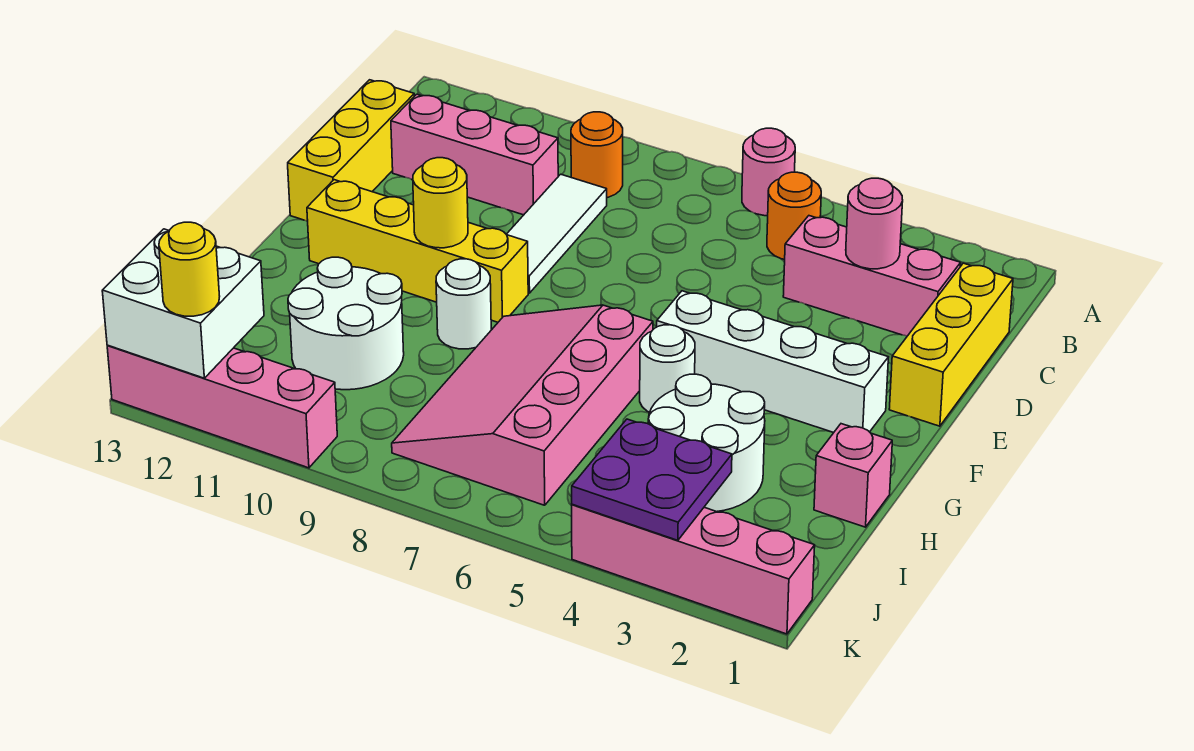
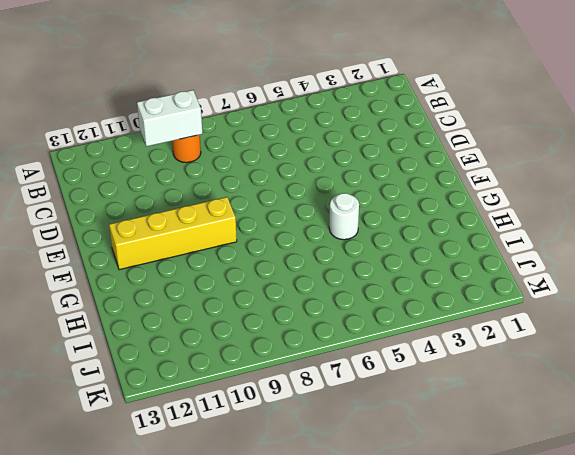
white 1x2 brick [137,90,202,146] -> none
none -> pink 1x1 round brick [742,128,795,216]
none -> orange 1x1 round brick [767,172,821,259]
none -> yellow 1x3 brick [889,263,1013,426]

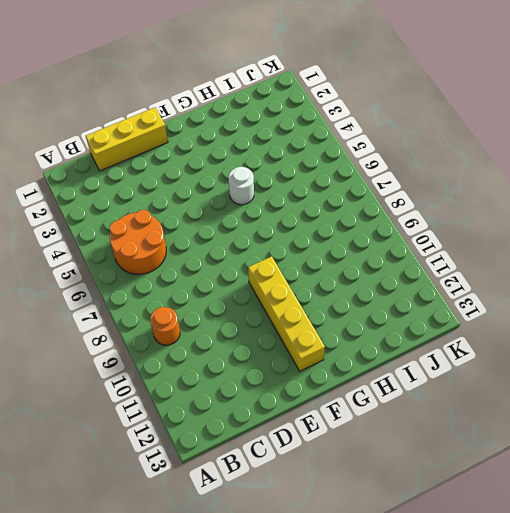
orange 2x2 round brick [110,210,166,274] -> orange 1x1 round brick [767,172,821,259]
none -> pink 1x1 round brick [742,128,795,216]
none -> pink 1x3 brick [783,216,961,336]
none -> white 1x3 tile [506,174,607,293]

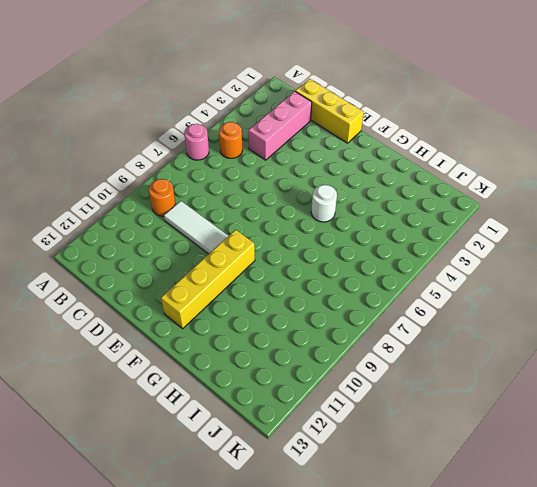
none -> pink 1x3 brick [391,94,558,215]
none -> yellow 1x3 brick [288,80,414,221]
none -> white 1x4 brick [657,291,888,433]

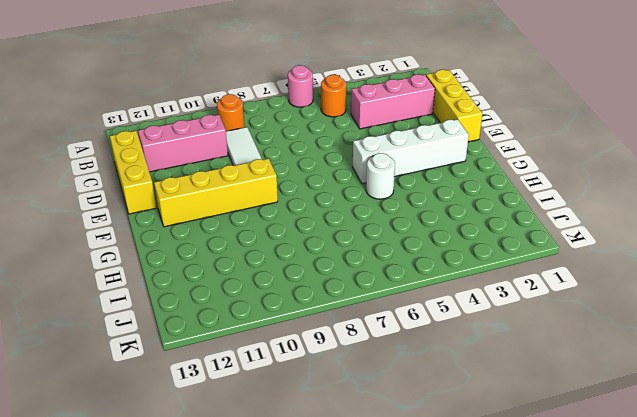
none -> pink 3x4 slope [392,305,653,505]
none -> white 1x1 round brick [436,259,491,349]
none -> pink 1x1 brick [814,424,892,527]

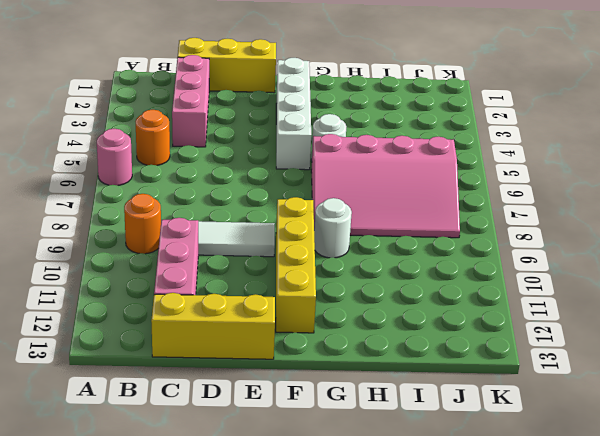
none -> pink 1x1 brick [814,424,892,527]
none -> white 2x2 round brick [648,374,765,512]
none -> white 2x2 round brick [288,257,404,390]

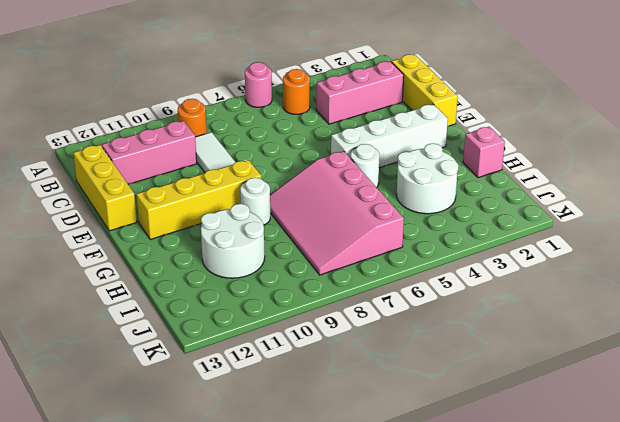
none -> pink 1x4 brick [572,504,815,634]
none -> pink 1x4 brick [107,345,337,468]
none -> pink 1x1 round brick [846,178,903,269]

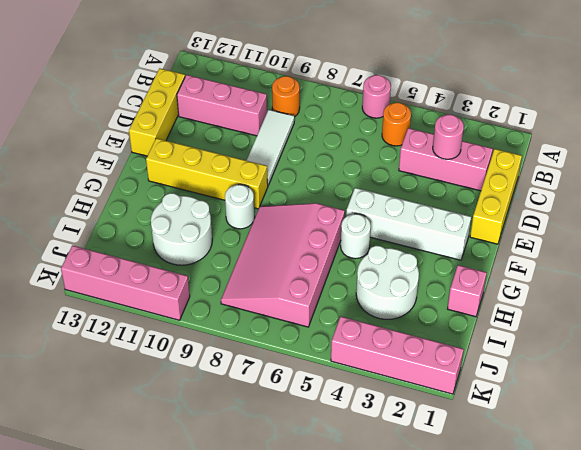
none -> yellow 1x1 round brick [413,158,468,248]
none -> purple 2x2 plate [572,419,732,540]
none -> white 2x2 brick [102,229,264,378]

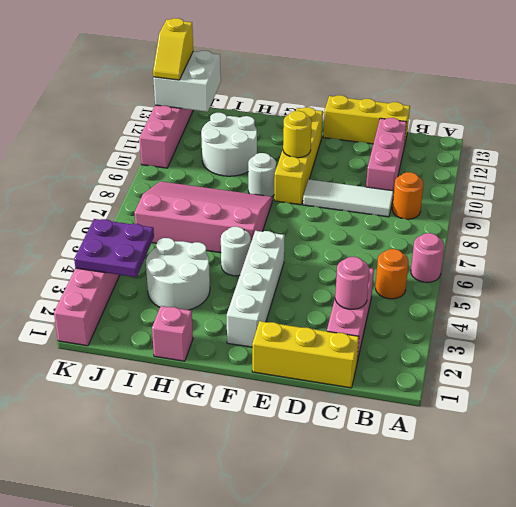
yellow 1x2 slope [153,18,193,80] -> yellow 1x1 round brick [159,222,220,316]

